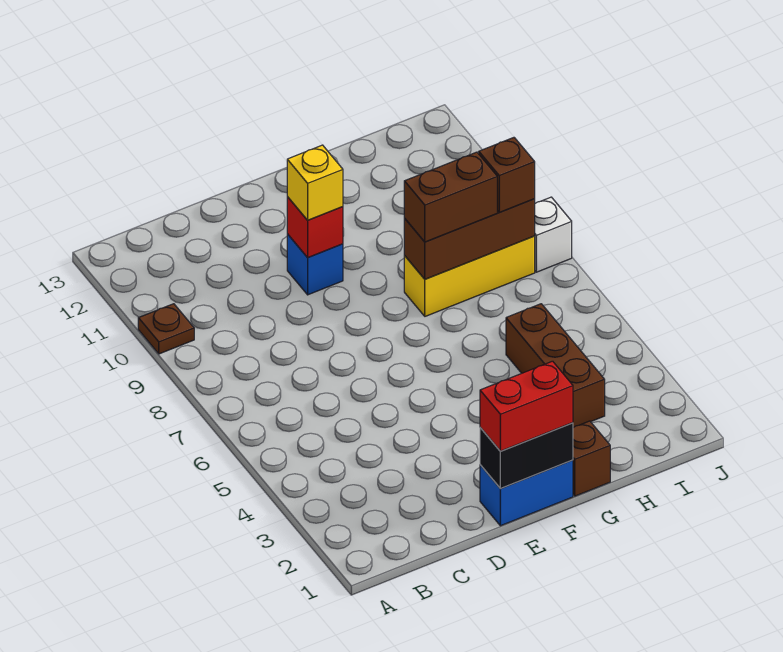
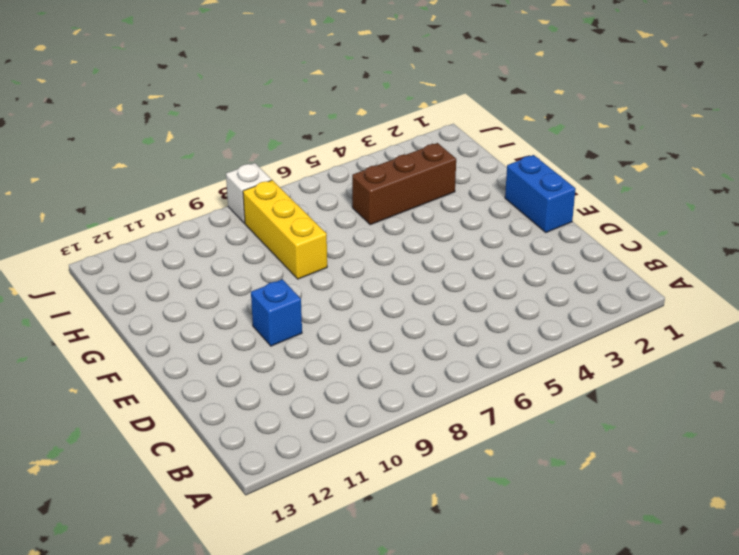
none -> brown 1x1 plate [138,304,194,354]
none -> brown 1x1 brick [573,421,610,496]
none -> black 1x2 brick [480,423,573,489]

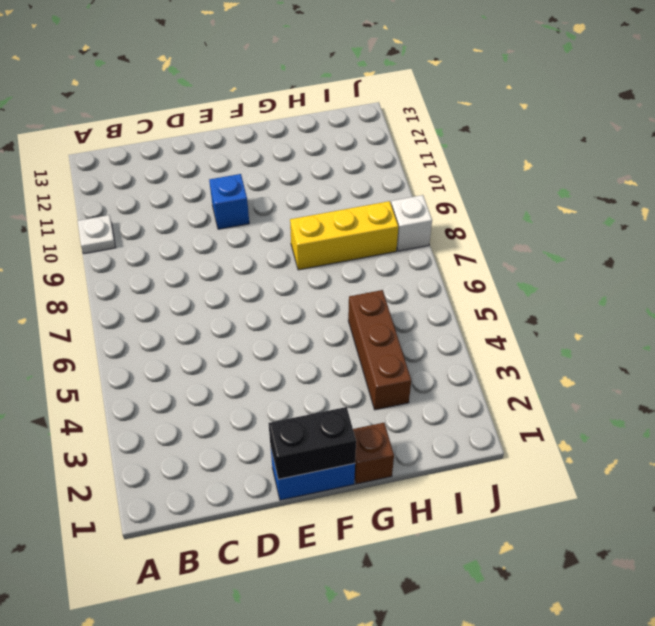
white 1x1 plate [78,215,116,254] -> brown 1x1 plate [138,304,194,354]
none -> red 1x1 brick [287,197,343,258]
none -> brown 1x3 brick [404,199,535,279]
none -> red 1x2 brick [480,361,573,451]

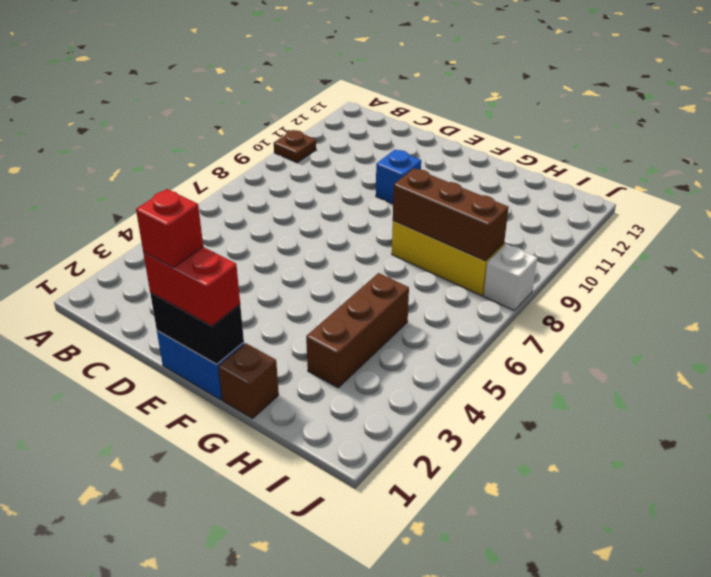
red 1x1 brick [136,189,203,268] -> red 1x1 brick moved to [287,197,343,258]
none -> yellow 1x1 brick [287,145,343,220]
none -> brown 1x2 brick [404,152,497,242]
none -> brown 1x1 brick [479,138,535,213]

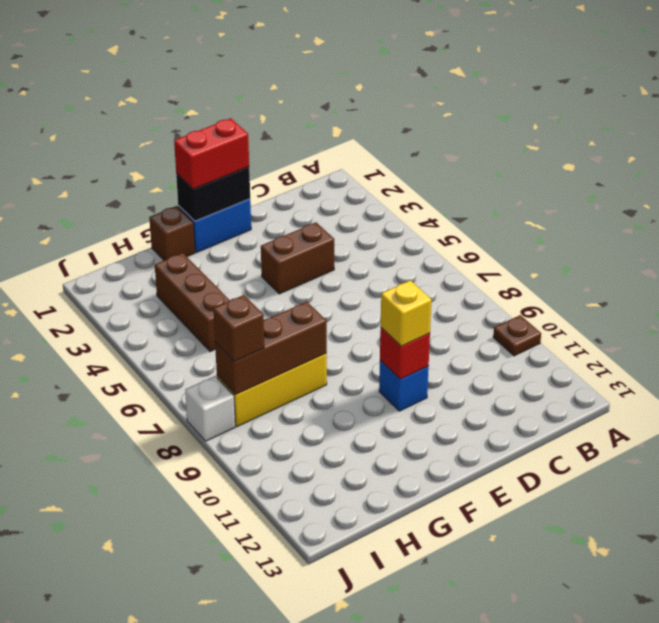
brown 1x2 brick [261,222,334,294] -> brown 1x2 brick moved to [404,152,497,242]

